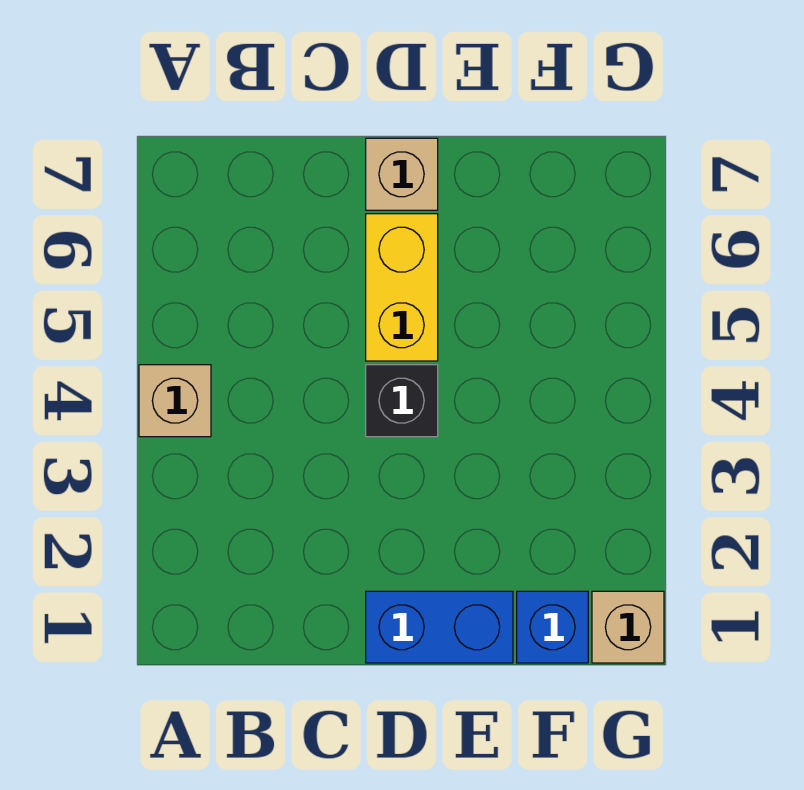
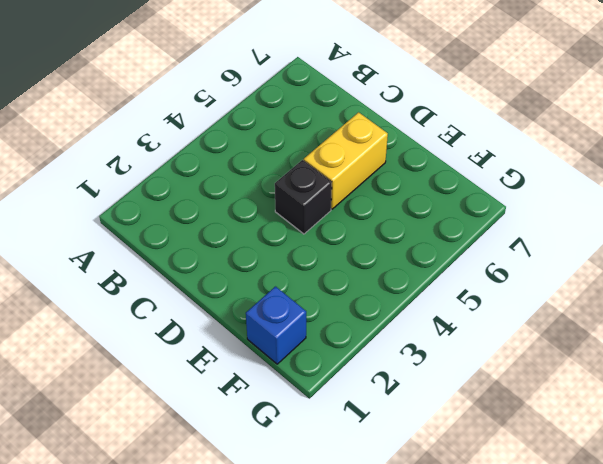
none -> tan 1x1 brick [139,365,211,437]
none -> blue 1x2 brick [366,591,513,663]

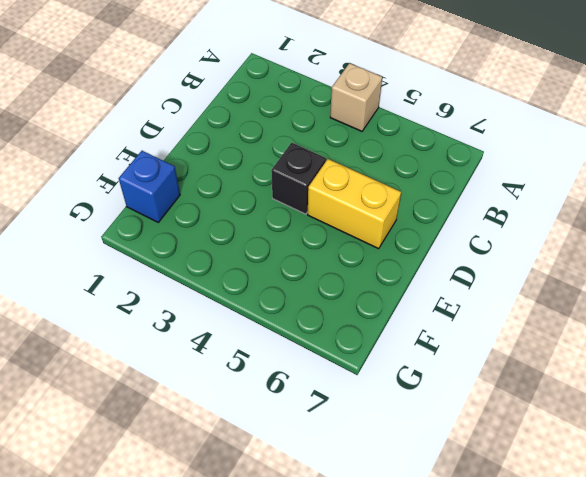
none -> blue 1x2 brick [366,591,513,663]
none -> tan 1x1 brick [366,138,438,210]

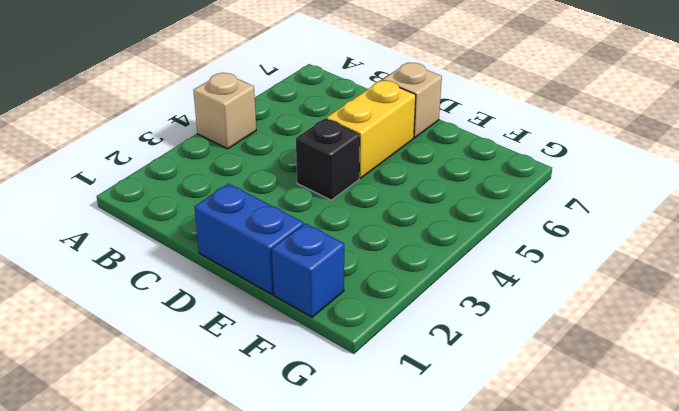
none -> tan 1x1 brick [592,591,664,663]

